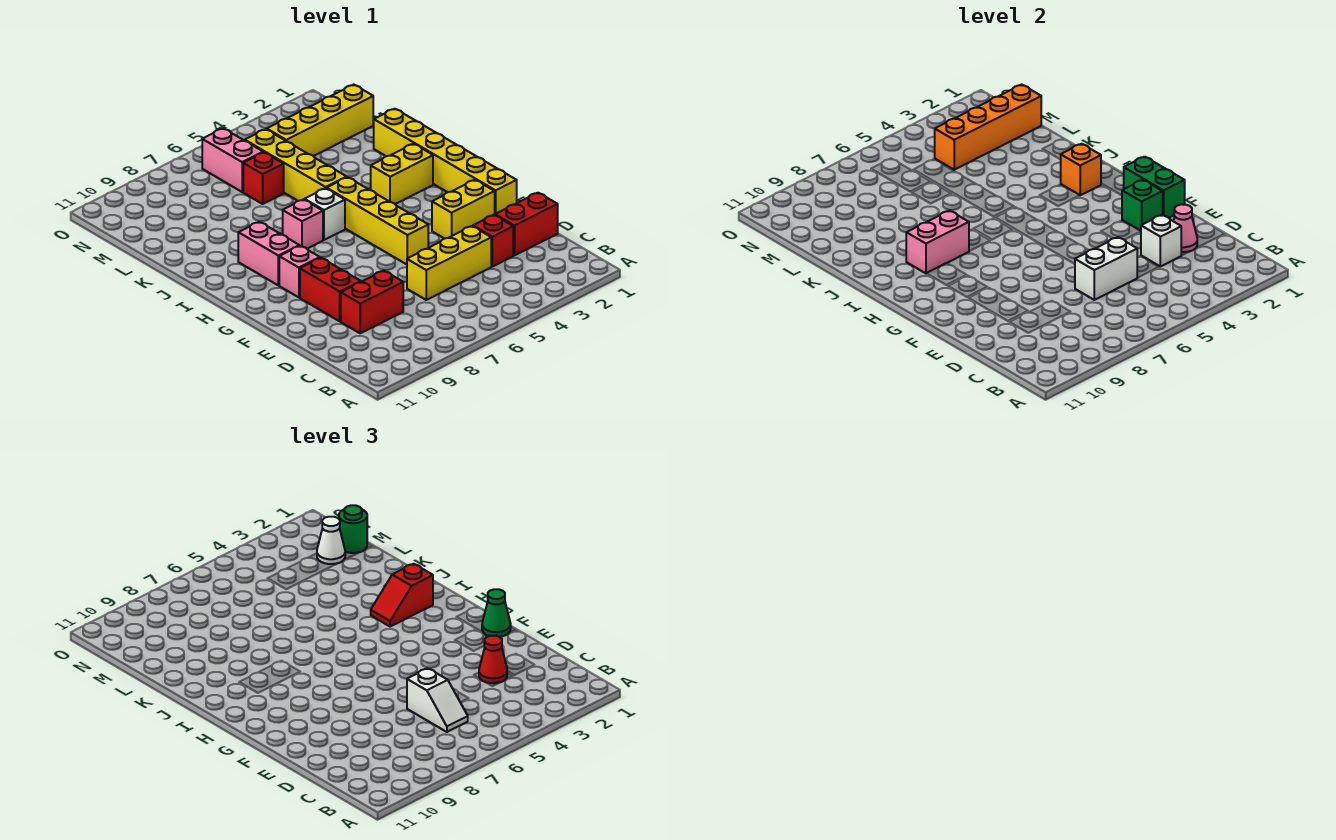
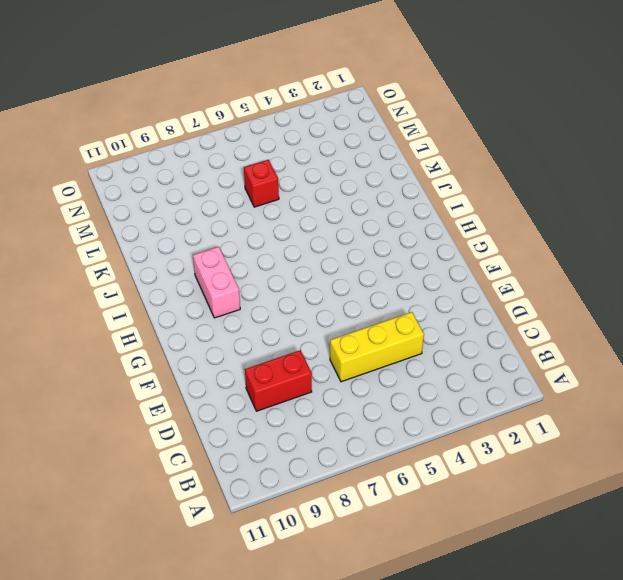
none -> red 1x2 brick [495,193,558,255]
none -> red 1x1 brick [473,215,513,267]
none -> red 1x2 brick [300,258,361,321]
none -> yellow 1x6 brick [373,109,517,214]

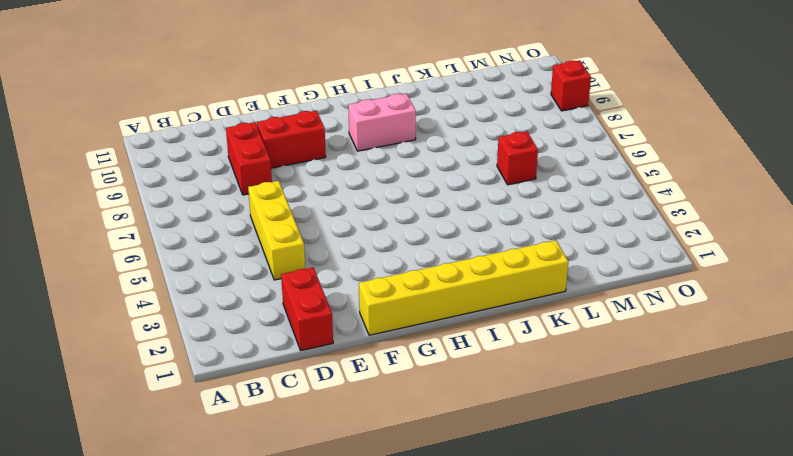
red 1x1 brick [551,60,591,111] -> red 1x1 brick moved to [473,215,513,267]
none -> yellow 1x2 brick [432,180,495,239]
none -> yellow 1x4 brick [327,177,428,264]
none -> pink 1x1 brick [279,246,320,297]
none -> yellow 1x2 brick [371,144,433,204]

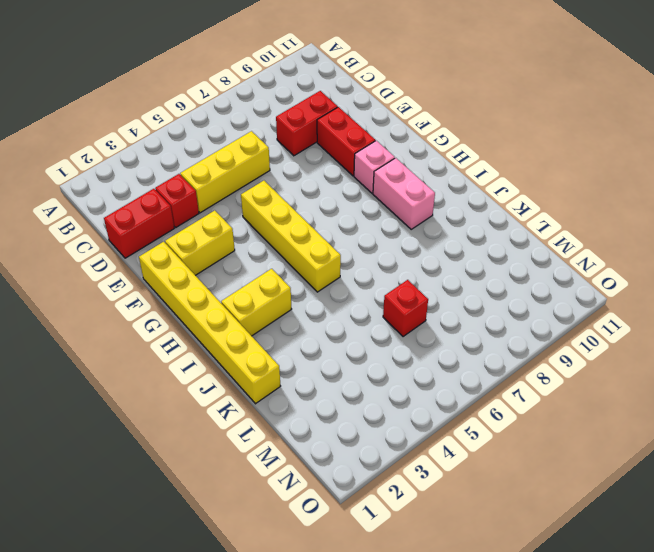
none -> white 1x1 brick [305,188,345,240]
none -> pink 1x1 brick [283,200,323,249]
none -> yellow 1x4 brick [245,129,347,201]
none -> yellow 1x4 brick [267,85,373,156]

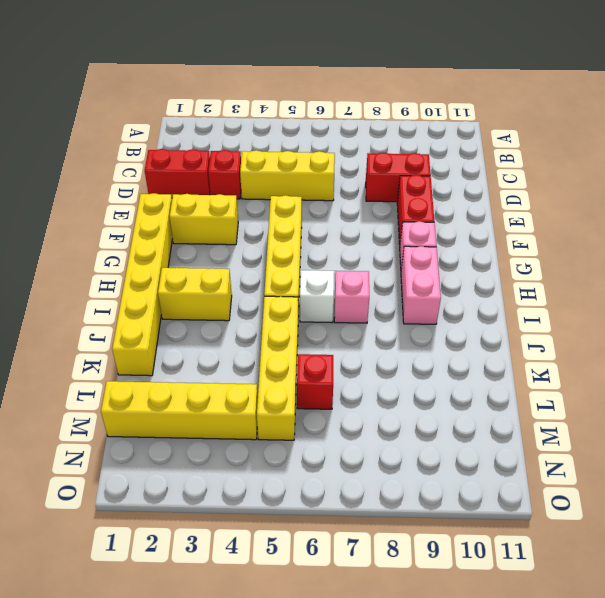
none -> pink 1x2 brick [202,128,263,192]
none -> pink 1x1 cone [1173,204,1197,252]
none -> white 1x1 brick [1141,215,1181,267]
none -> white 1x2 brick [1075,237,1137,300]

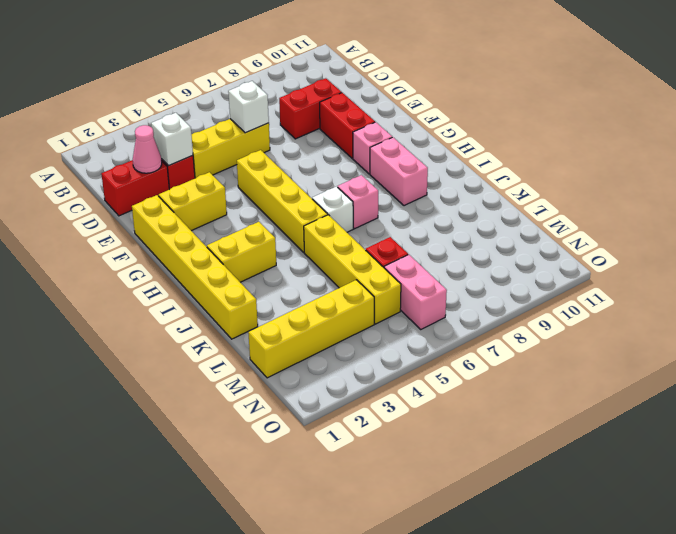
white 1x1 brick [228,81,269,133] -> white 1x2 brick [1075,237,1137,300]
none -> green 1x2 brick [1124,157,1185,218]
none -> green 1x1 brick [1122,180,1163,231]
none -> orange 1x1 brick [1060,144,1101,195]
none -> pink 1x2 brick [906,211,969,273]

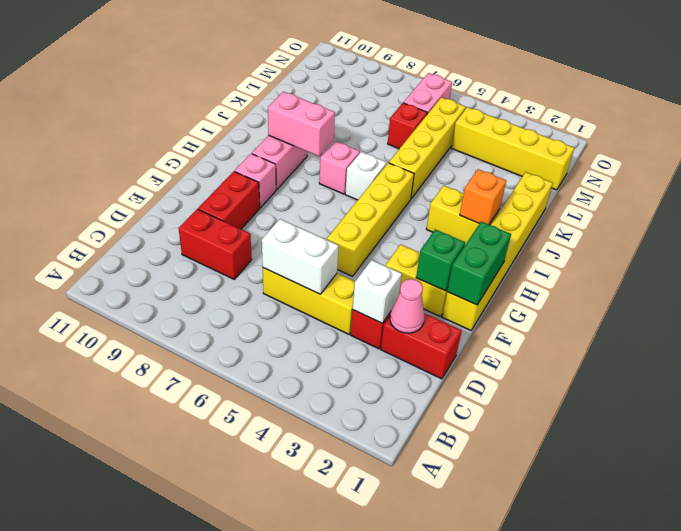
none -> orange 1x4 brick [935,85,1041,170]
none -> white 1x2 slope [407,668,468,732]
none -> red 1x1 cone [479,636,507,683]
none -> green 1x1 cone [482,589,511,637]

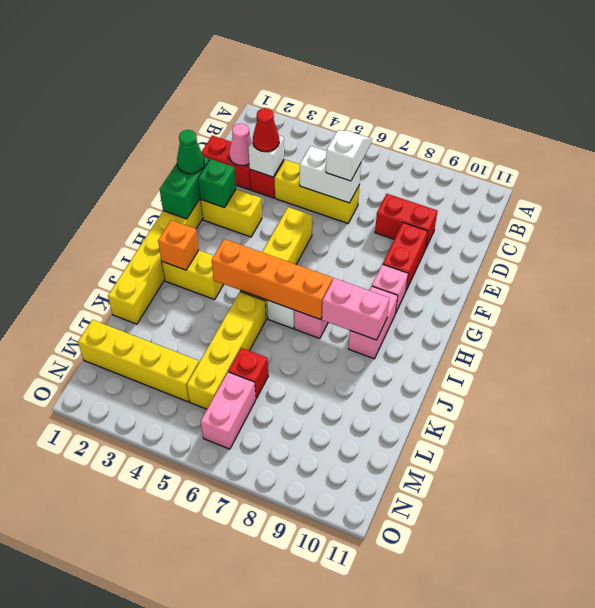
orange 1x4 brick [212,239,333,320] -> orange 1x4 brick moved to [935,85,1041,170]
none -> red 1x2 slope [371,564,433,627]
none -> green 1x1 round brick [339,505,367,553]
none -> white 1x1 cone [317,517,345,564]

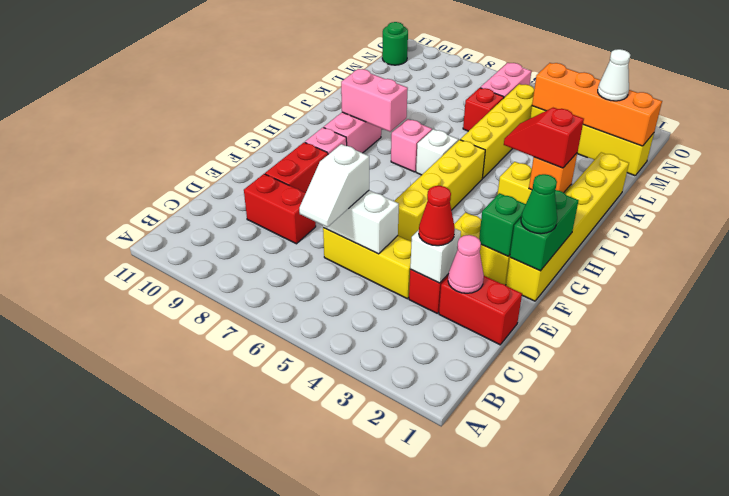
green 1x1 round brick [382,22,408,65] -> green 1x1 round brick moved to [339,505,367,553]

